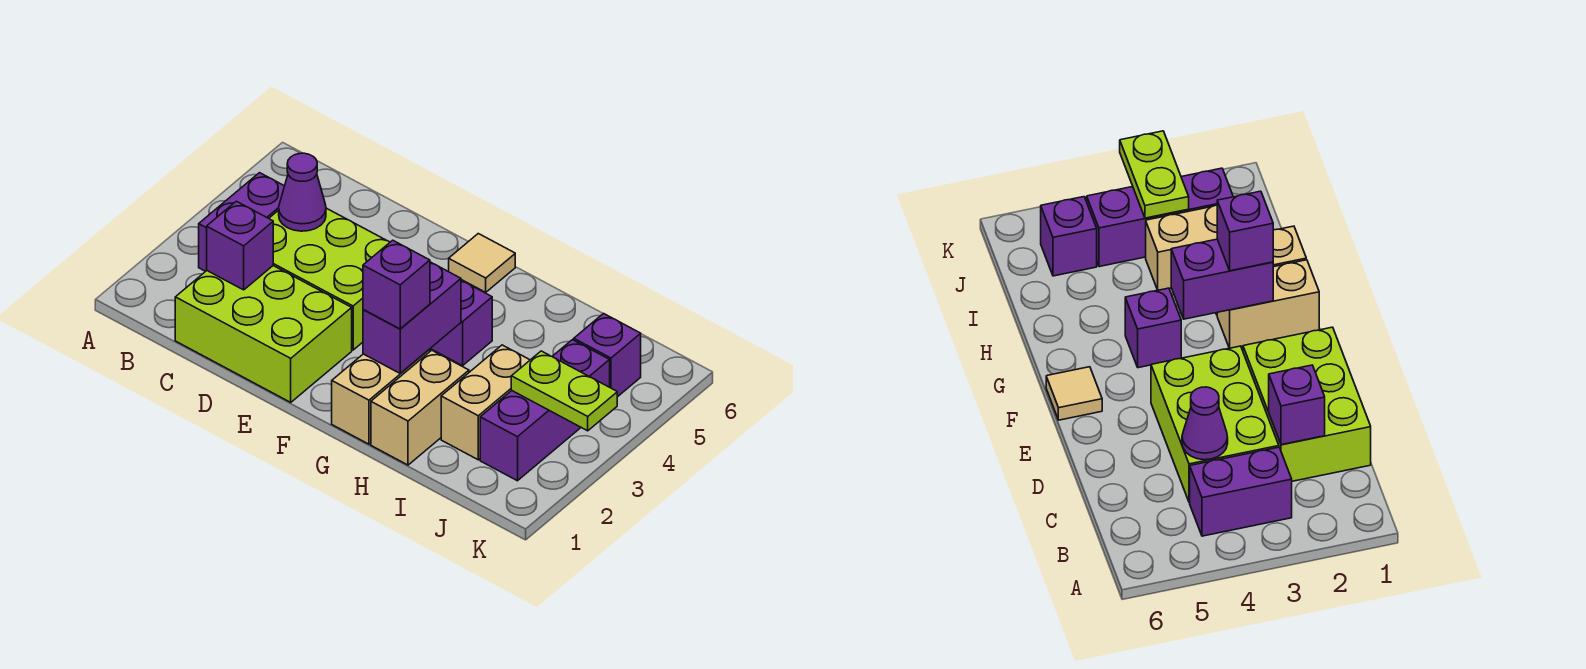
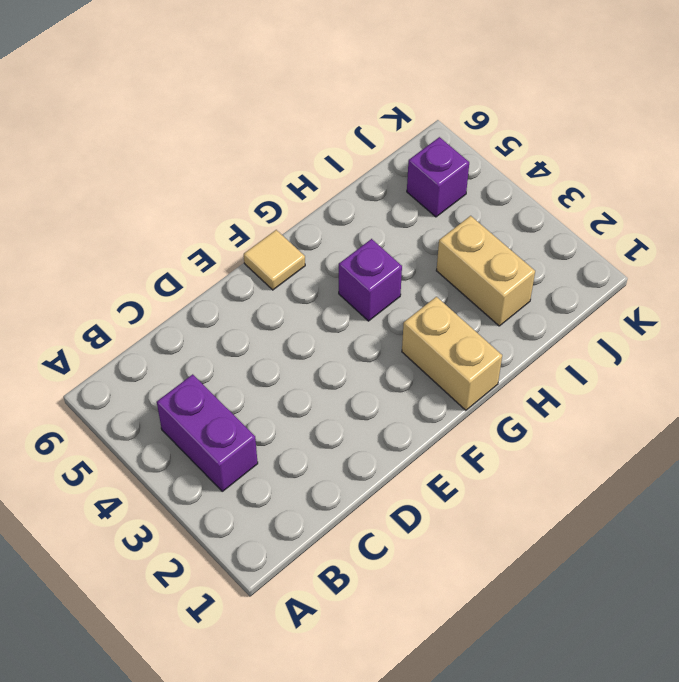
none -> lime 2x3 brick [175,266,352,402]
none -> lime 2x3 brick [269,208,390,350]
none -> tan 1x2 brick [371,350,469,465]

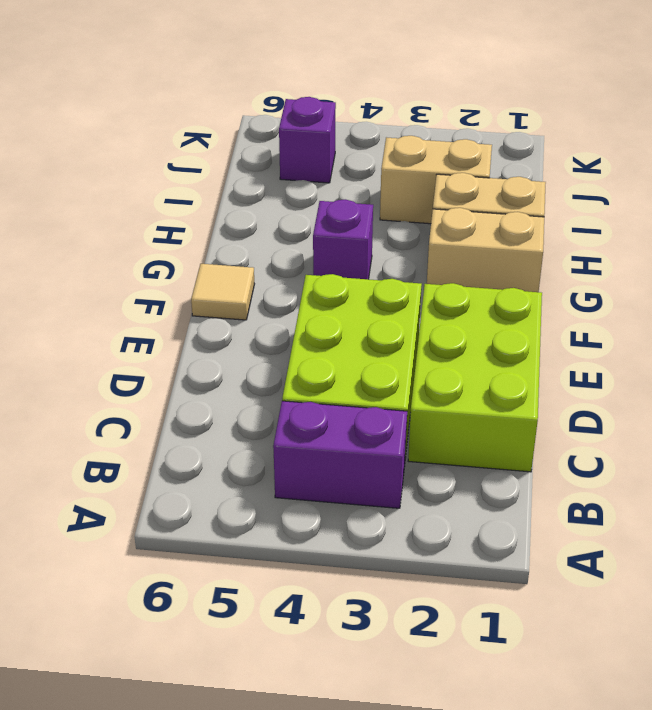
none -> purple 1x3 brick [480,340,610,481]
none -> purple 1x1 brick [207,201,273,290]
none -> purple 1x1 cone [279,153,326,231]

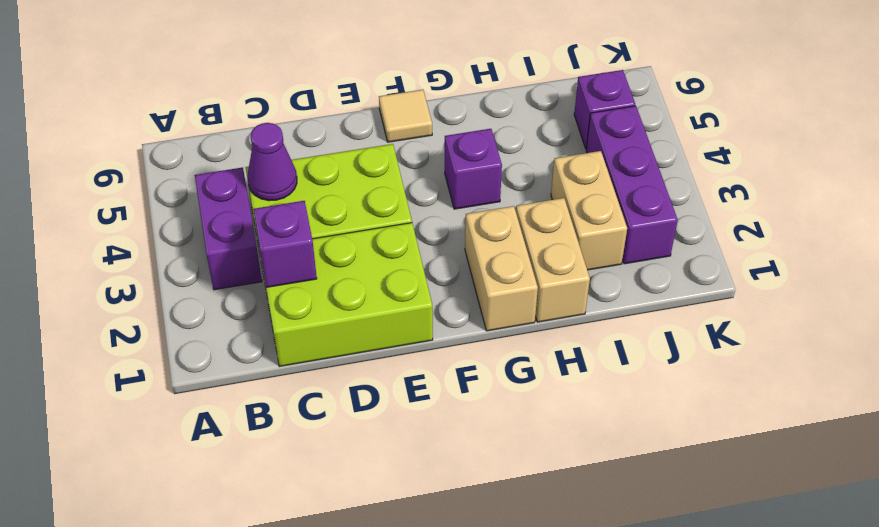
none -> purple 1x2 brick [363,262,461,373]
none -> lime 1x2 plate [511,351,617,431]
none -> purple 1x1 brick [363,240,430,329]

